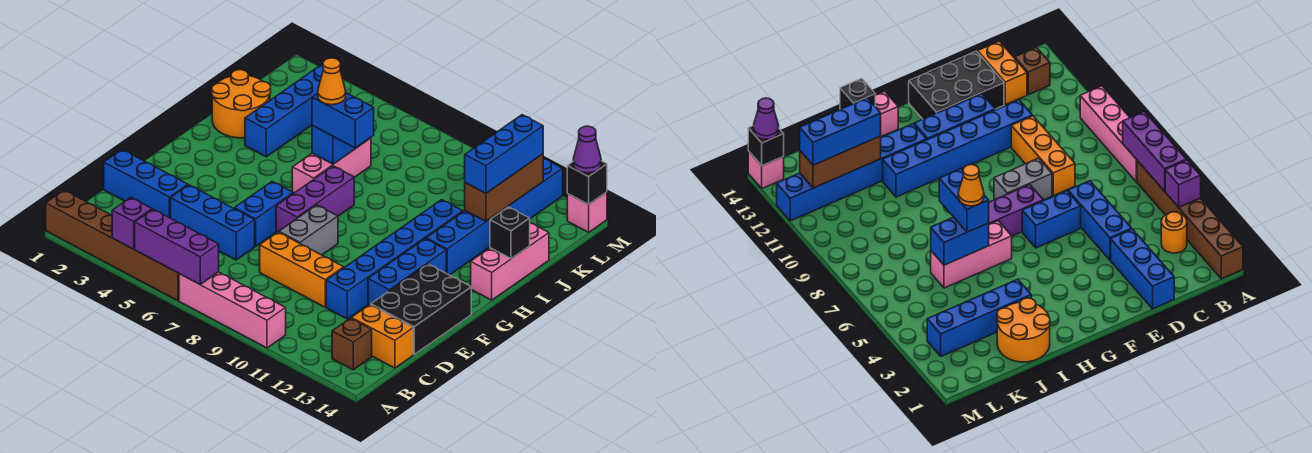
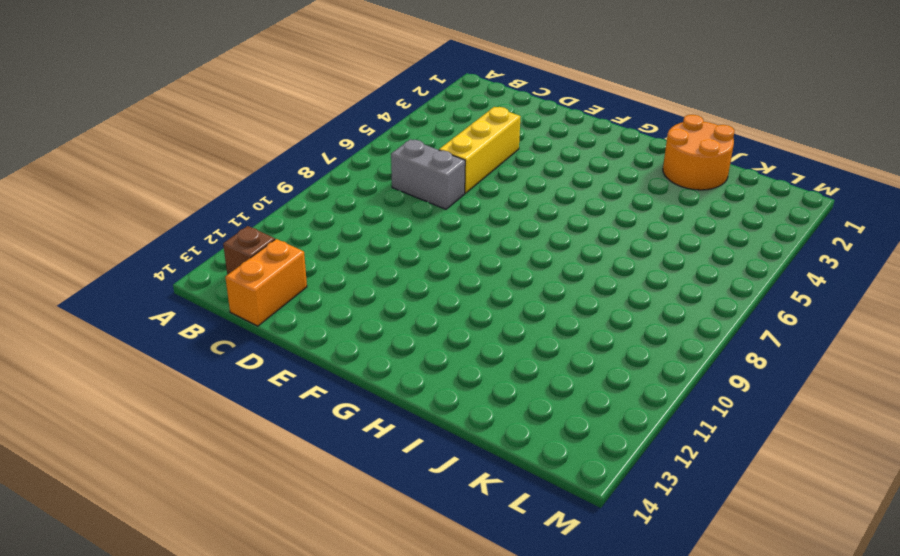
grey 1x2 brick [391,139,465,209] -> grey 1x2 brick moved to [279,205,338,255]
yellow 1x3 brick [439,107,521,193] -> blue 1x3 brick [170,185,255,260]
none -> brown 1x6 brick [46,190,179,301]
none -> pink 1x4 brick [179,272,286,348]
none -> orange 1x1 round brick [1161,212,1187,253]
none -> blue 1x3 brick [104,149,188,218]

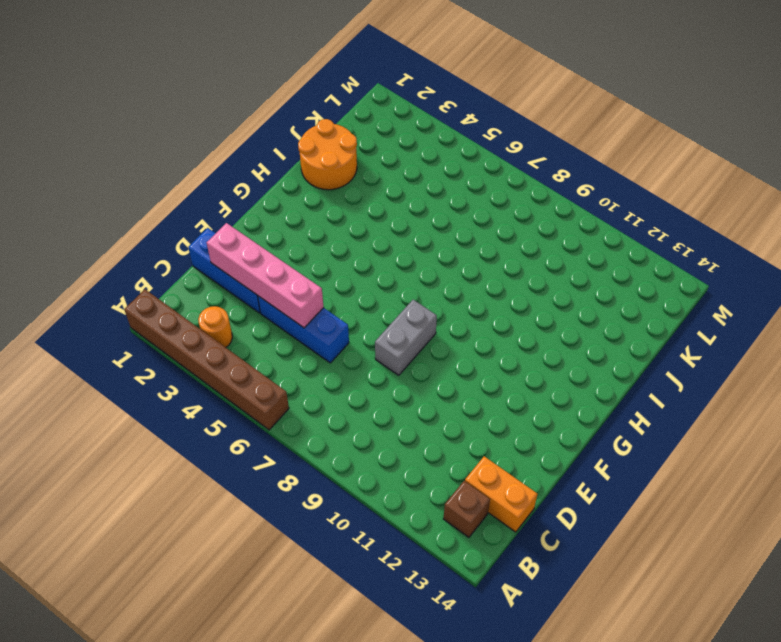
pink 1x4 brick [207,223,324,328] -> pink 1x4 brick moved to [179,272,286,348]
none -> orange 1x3 brick [260,232,344,307]
none -> blue 1x6 brick [326,200,463,319]
none -> black 2x3 brick [371,264,471,354]
none -> blue 1x2 brick [234,181,293,246]

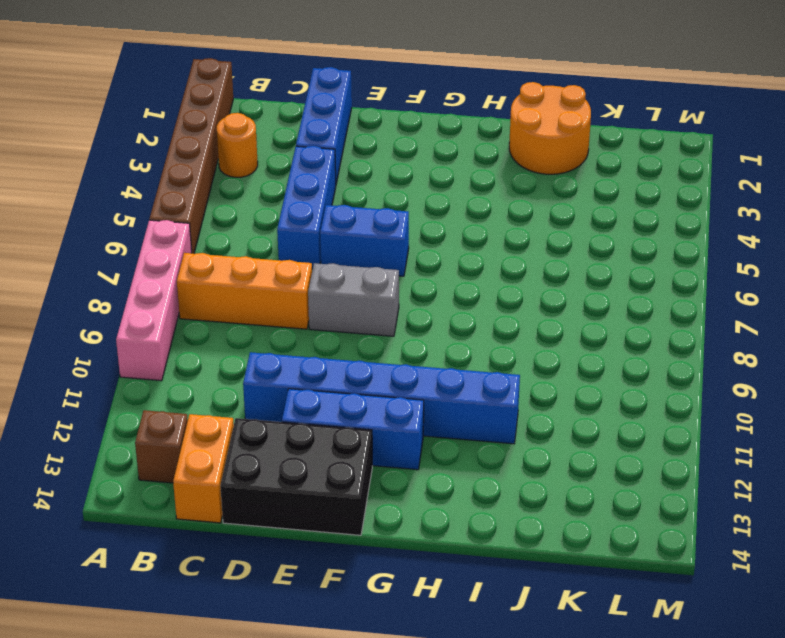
orange 1x3 brick [177,253,312,329] -> orange 1x3 brick turned to [260,232,344,307]
none -> purple 1x3 brick [276,166,354,233]
none -> pink 1x3 brick [292,138,371,194]
none -> blue 1x6 brick [426,158,563,275]
none -> pink 1x3 brick [471,223,549,300]

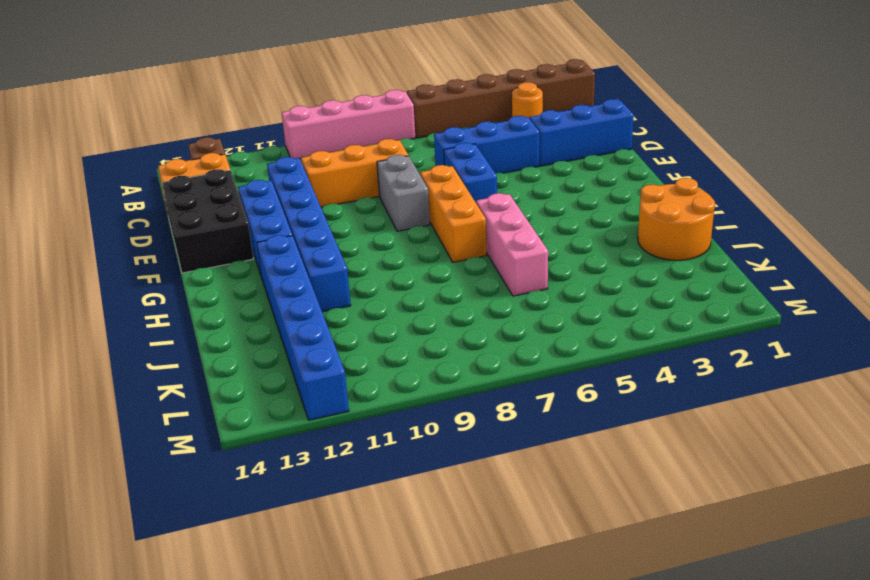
orange 1x3 brick [420,165,486,262] -> purple 1x3 brick [276,166,354,233]
none -> pink 1x3 brick [471,223,549,300]
none -> blue 1x4 brick [245,64,343,157]
none -> pink 1x1 brick [567,192,607,232]
none -> purple 1x1 brick [112,198,152,249]

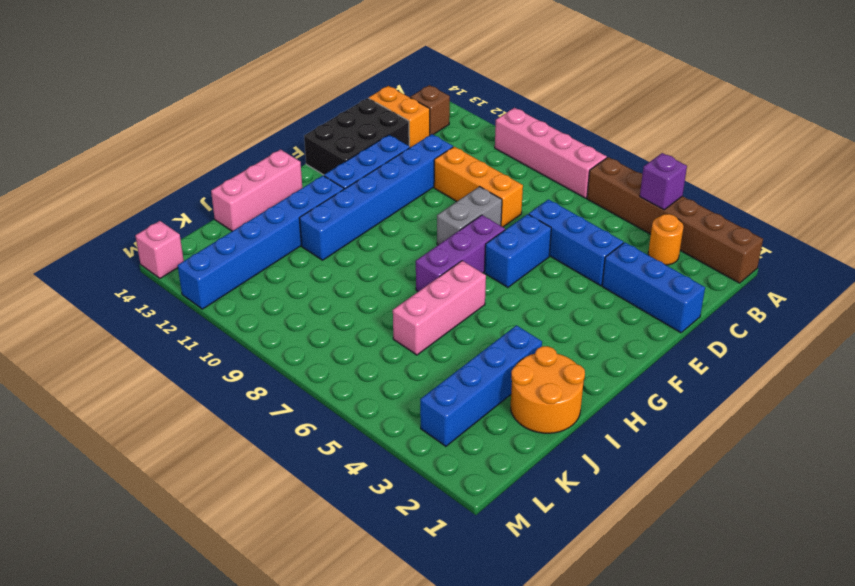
none -> purple 1x3 brick [135,209,219,284]
none -> blue 1x2 brick [312,126,371,164]
none -> black 1x1 brick [490,207,530,259]
none -> brown 1x3 brick [465,154,543,221]

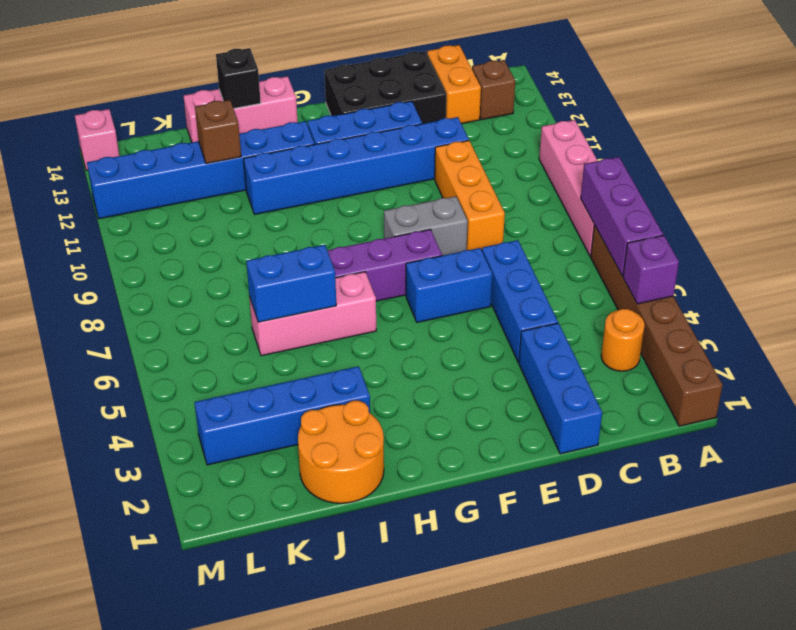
brown 1x1 brick [195,100,241,164] -> brown 1x3 brick [465,154,543,221]
none -> black 1x1 brick [567,161,607,204]
none -> blue 1x2 brick [312,93,374,148]
none -> blue 1x3 brick [465,115,543,193]
none -> purple 1x1 cone [573,126,601,173]

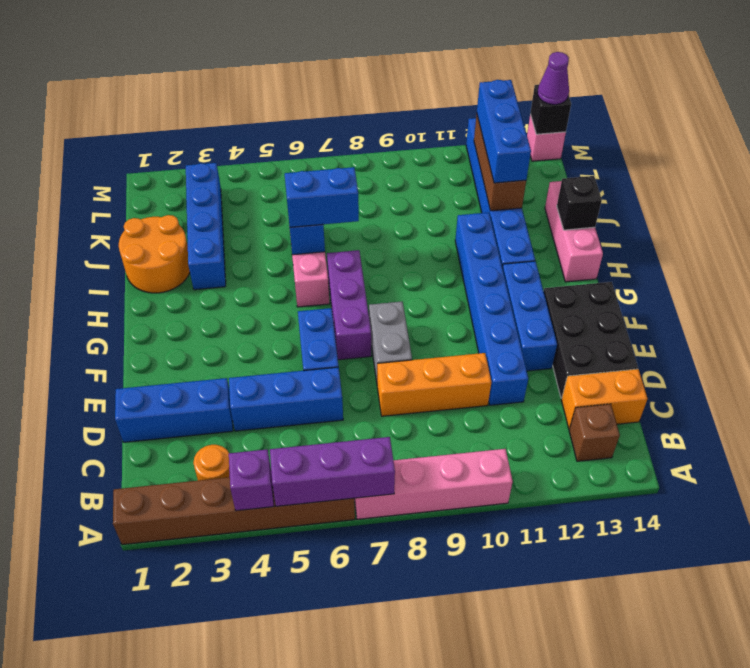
none -> orange 1x1 cone [318,58,346,105]

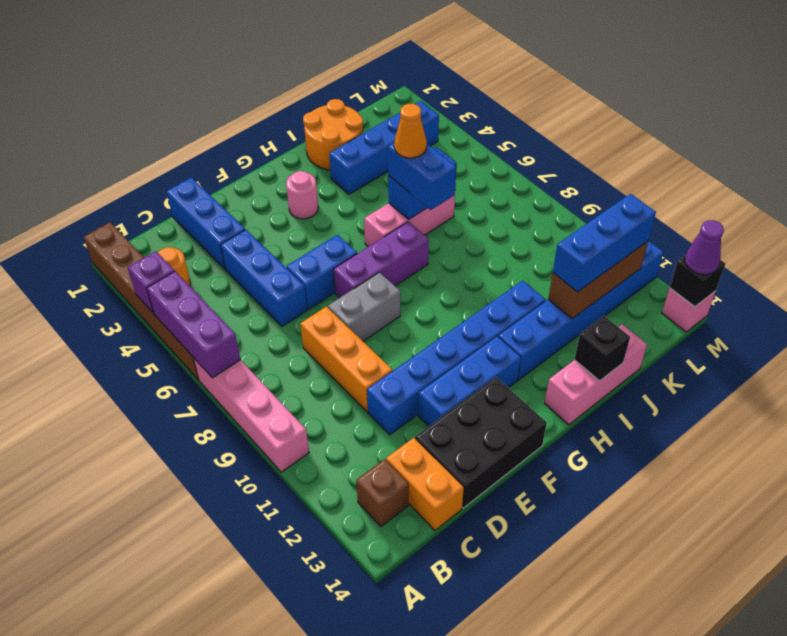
pink 1x1 round brick [286,171,318,219] -> none

